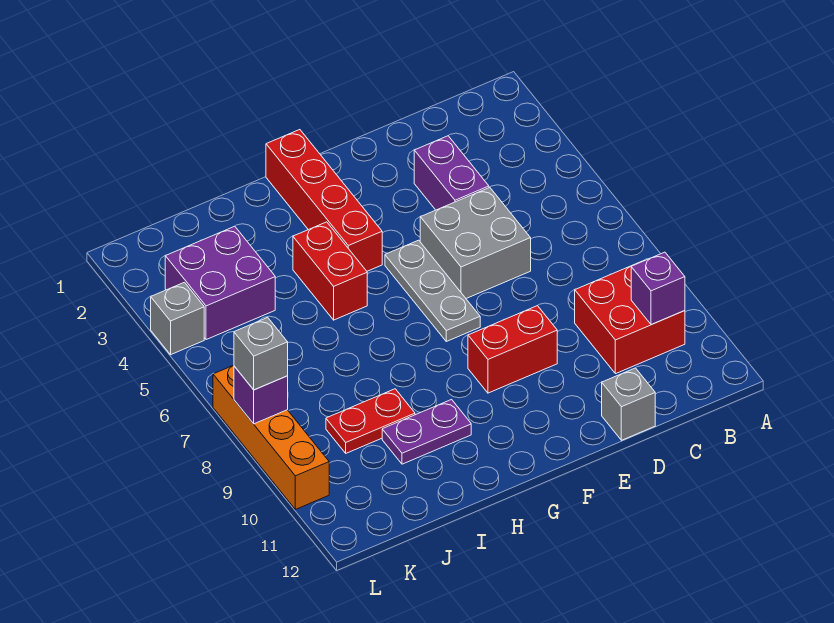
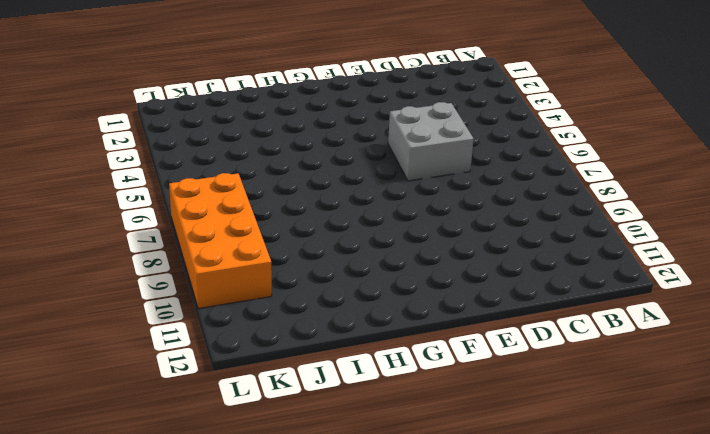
orange 2x4 brick [169,173,272,309] -> orange 1x4 brick [213,365,329,509]
none -> red 2x2 brick [575,261,685,374]
none -> purple 1x2 brick [414,136,489,210]
none -> grey 1x1 brick [602,368,655,440]

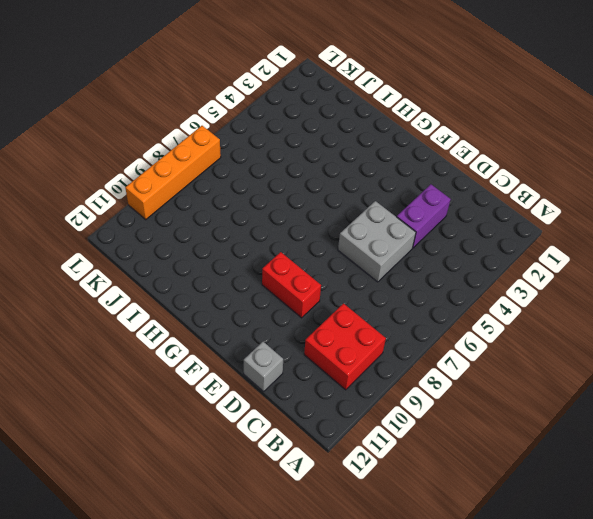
none -> grey 1x3 plate [385,240,480,341]
none -> red 1x4 brick [266,130,382,271]
none -> red 1x2 brick [293,222,367,320]

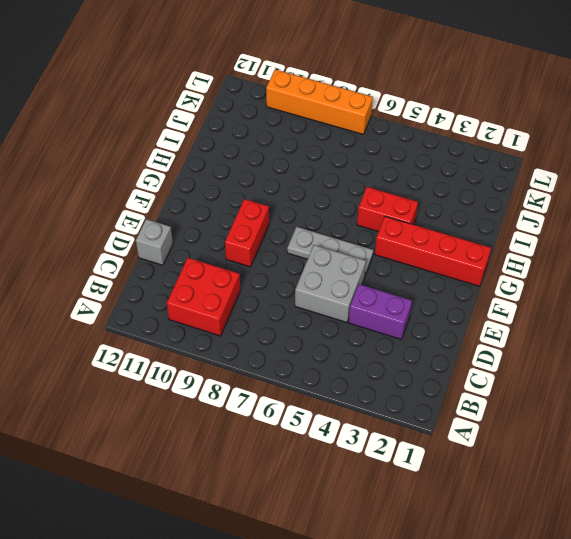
none -> purple 1x2 plate [382,400,471,464]
none -> red 1x2 plate [326,389,415,453]
none -> purple 2x2 brick [165,226,275,340]

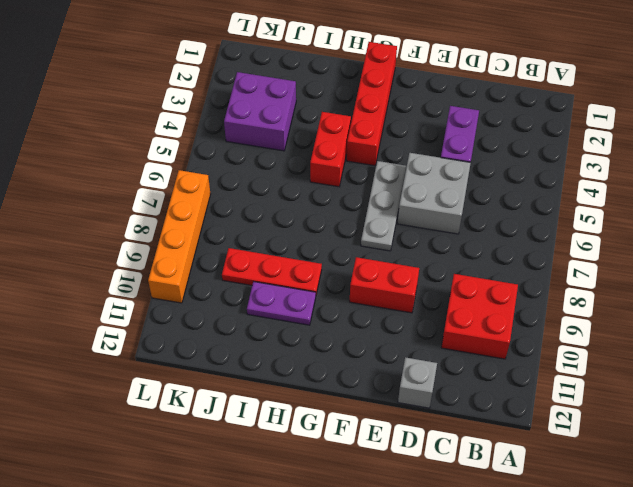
red 1x3 plate [222,248,322,294] -> red 1x2 plate [326,389,415,453]
none -> grey 1x1 brick [151,282,204,355]
none -> purple 1x1 brick [631,252,685,325]
none -> purple 1x1 brick [234,366,288,424]

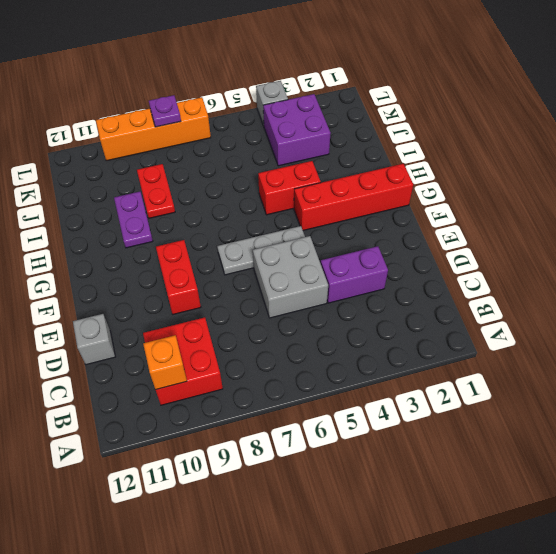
orange 1x1 brick [143,335,187,390] -> purple 1x1 brick [631,252,685,325]
purple 1x1 plate [149,95,181,127] -> purple 1x1 brick [234,366,288,424]
none -> grey 1x1 brick [234,317,288,390]

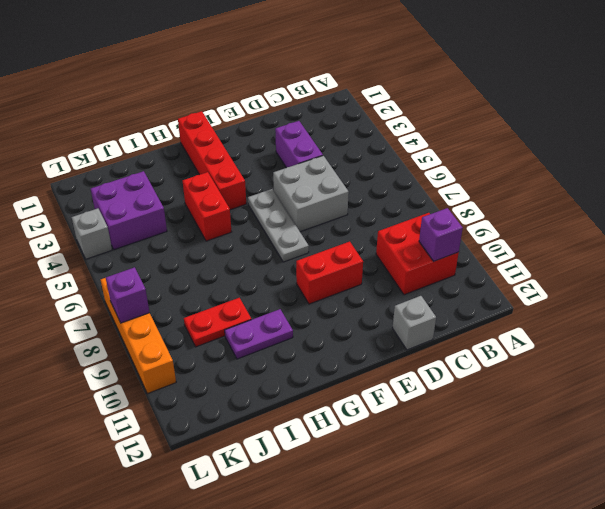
none -> grey 1x1 brick [234,317,288,390]

